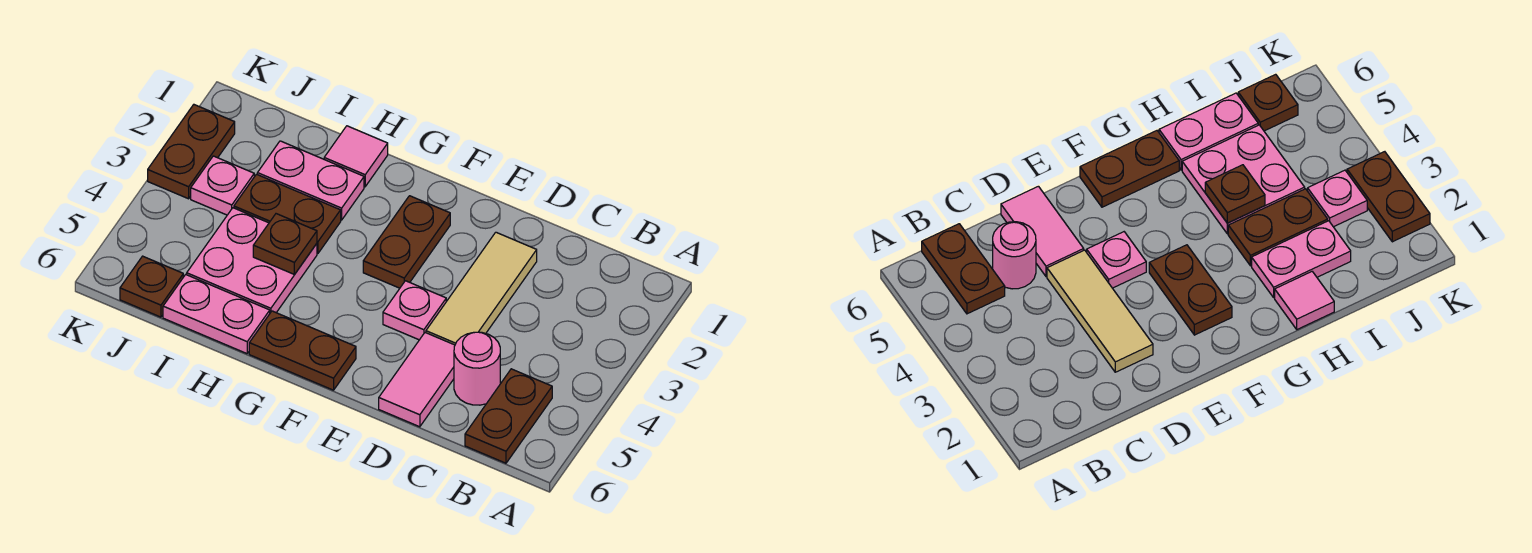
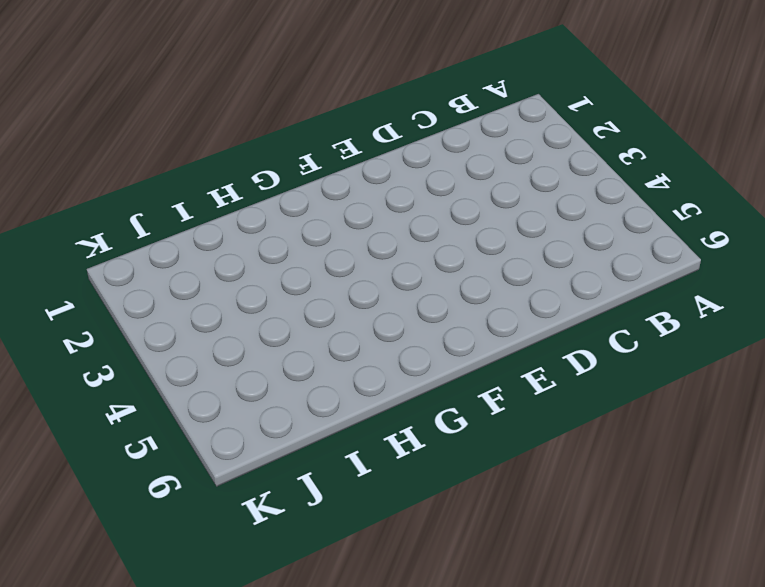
none -> brown 1x2 plate [465,369,552,463]
none -> pink 1x1 round brick [454,332,500,405]
none -> tan 1x3 tile [426,232,537,345]

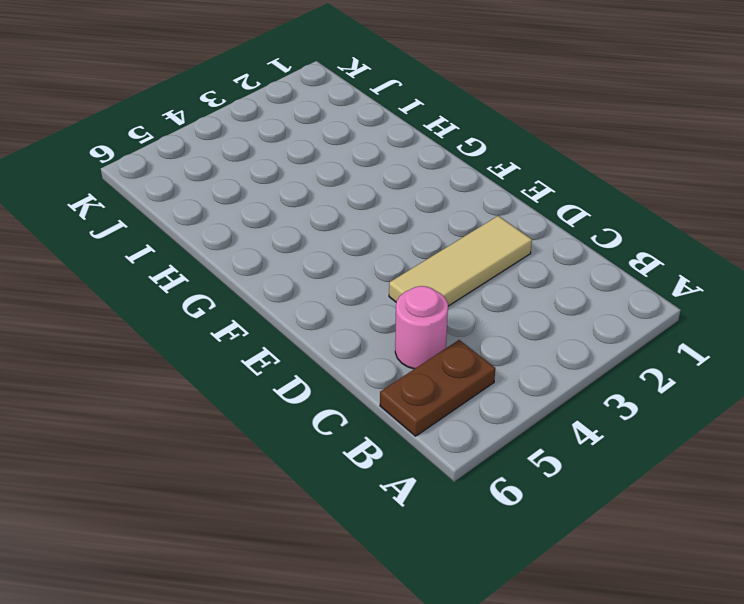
none -> pink 1x2 tile [379,333,455,427]
none -> pink 1x1 plate [383,281,446,340]
none -> brown 1x2 plate [363,196,450,288]

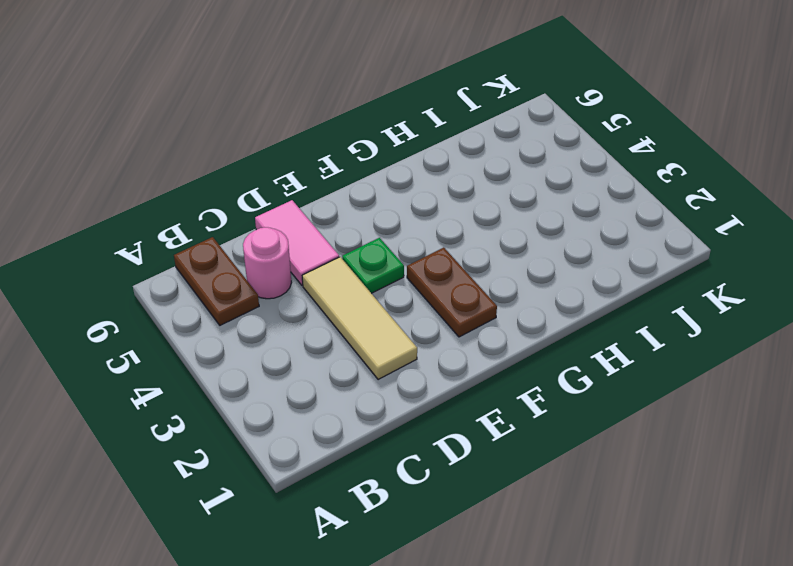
green 1x1 plate [342,238,404,293] -> pink 1x1 plate [383,281,446,340]
none -> brown 1x2 plate [249,311,356,390]
none -> pink 1x1 tile [324,126,388,187]
none -> pink 1x2 plate [257,141,364,220]

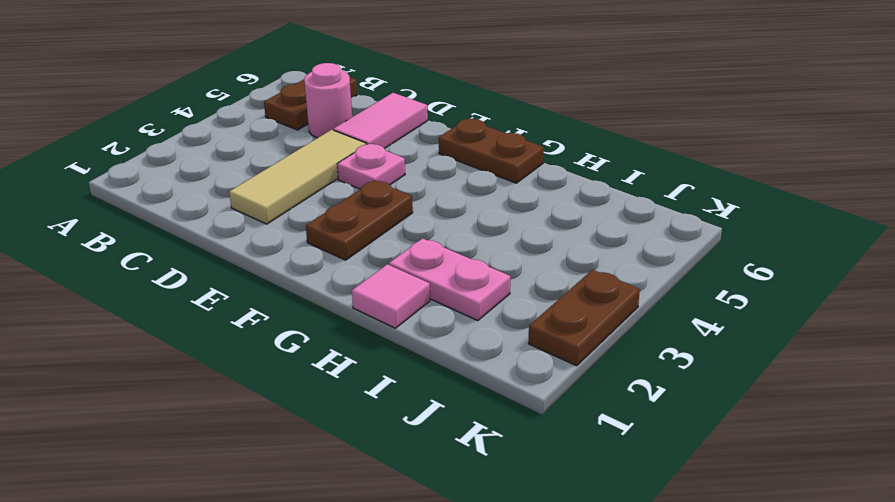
none -> brown 1x2 plate [234,174,341,253]
none -> pink 2x2 plate [187,208,317,313]
none -> pink 1x2 plate [163,275,270,354]

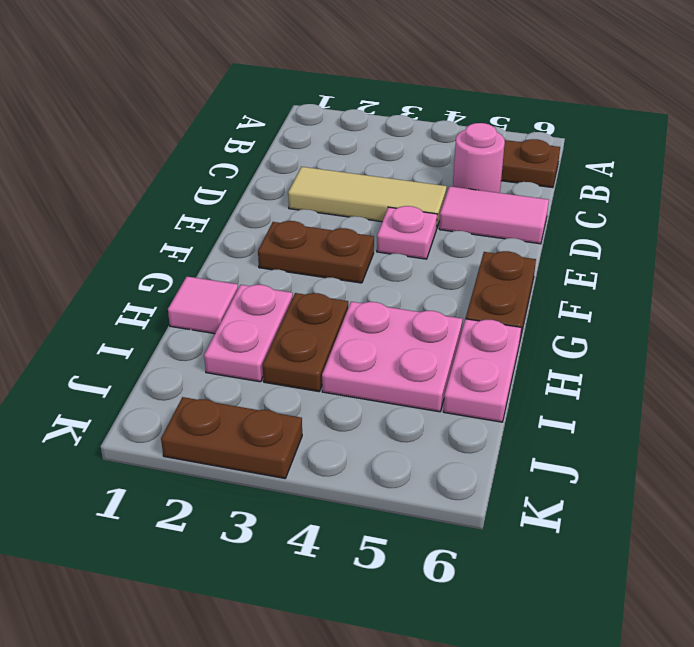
none -> pink 1x1 plate [191,156,254,215]
none -> brown 1x1 plate [120,256,183,317]
none -> brown 1x1 plate [253,214,317,274]

